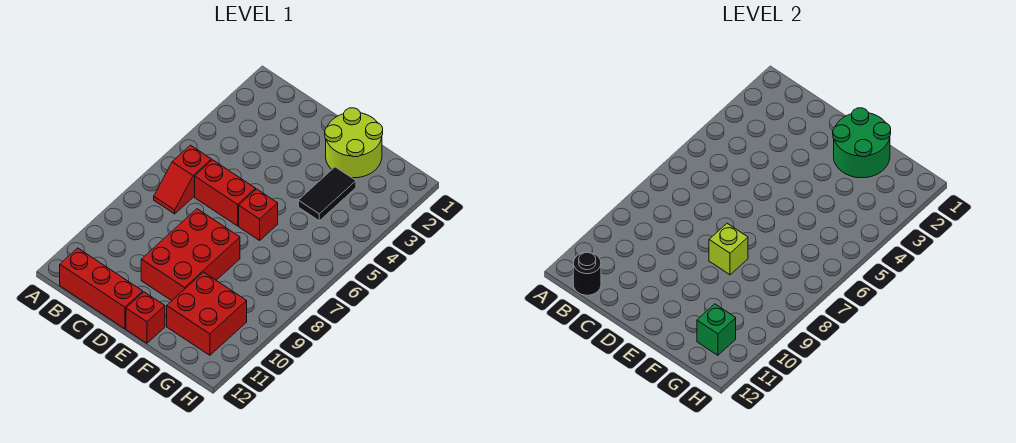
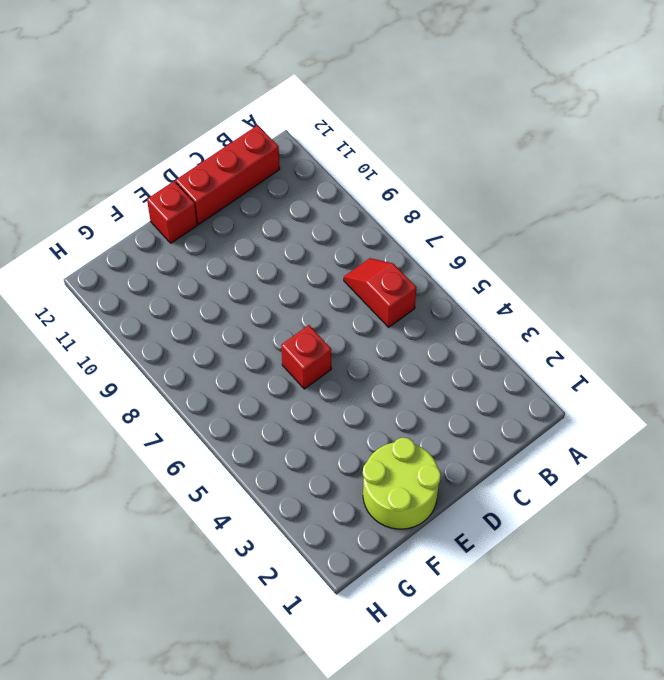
none -> red 1x2 brick [195,160,256,226]
none -> red 2x3 brick [141,209,240,301]
none -> black 1x2 tile [298,167,356,221]

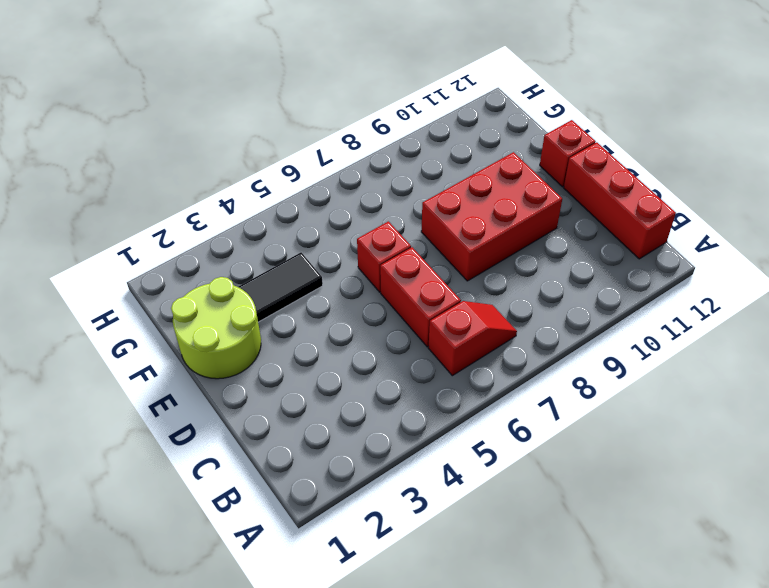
none -> red 2x2 brick [167,272,247,355]
none -> black 1x1 round brick [573,252,601,295]
none -> green 2x2 round brick [833,108,891,178]

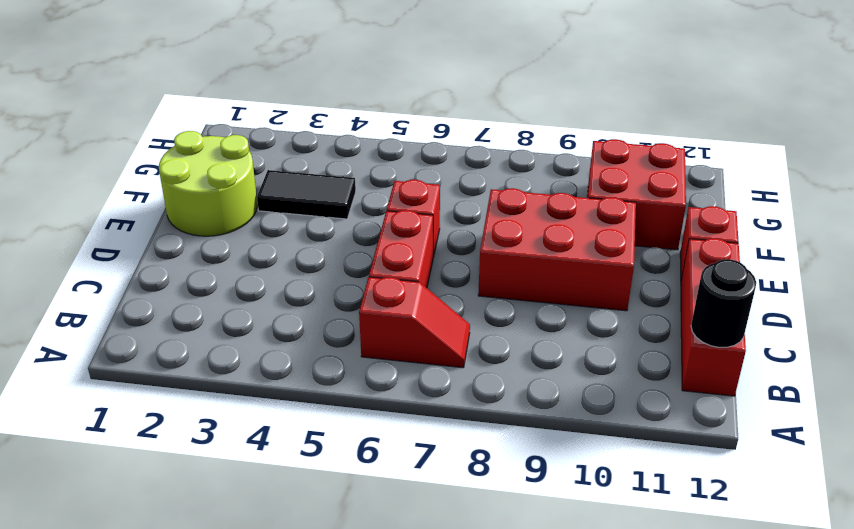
none -> green 2x2 round brick [833,108,891,178]
none -> lime 1x1 brick [709,223,748,275]
none -> green 1x1 brick [697,304,736,355]

